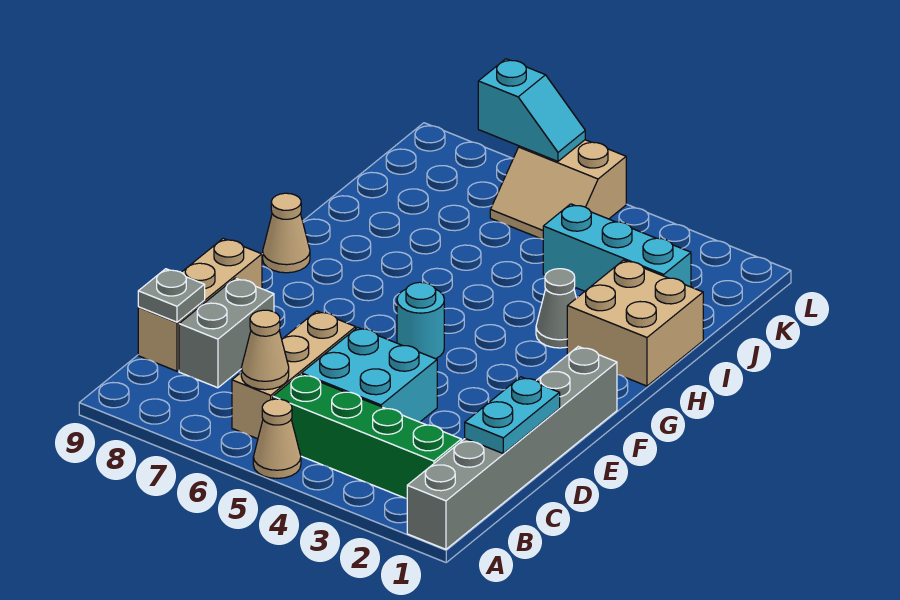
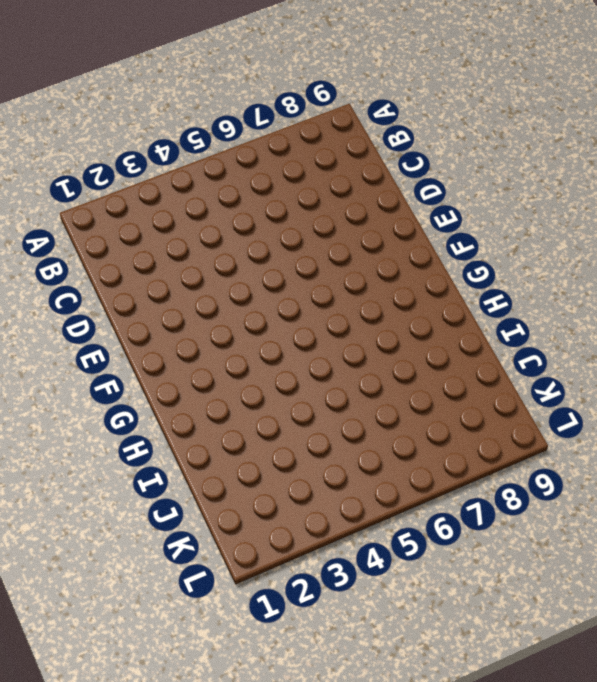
none -> grey 1x6 brick [407,347,617,549]
none -> tan 1x1 cone [253,399,301,478]
none -> green 1x4 brick [273,374,461,499]

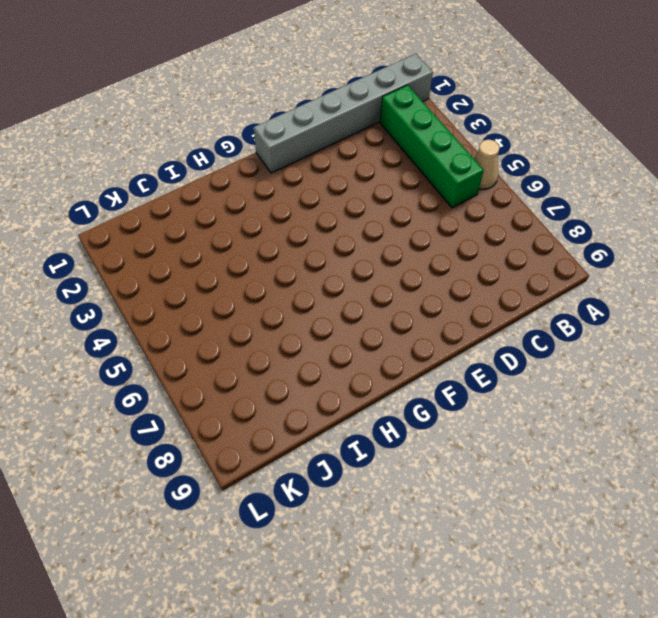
none -> tan 1x3 brick [232,311,356,439]
none -> cyan 2x2 brick [301,327,437,422]
none -> grey 1x2 brick [179,278,274,388]

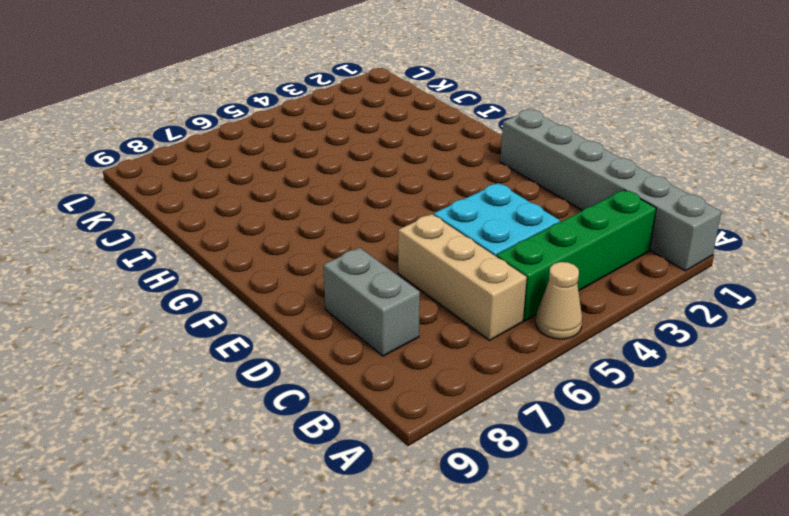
none -> tan 1x3 brick [138,238,262,371]
none -> cyan 1x1 round brick [397,282,444,359]
none -> tan 1x1 cone [263,193,310,273]

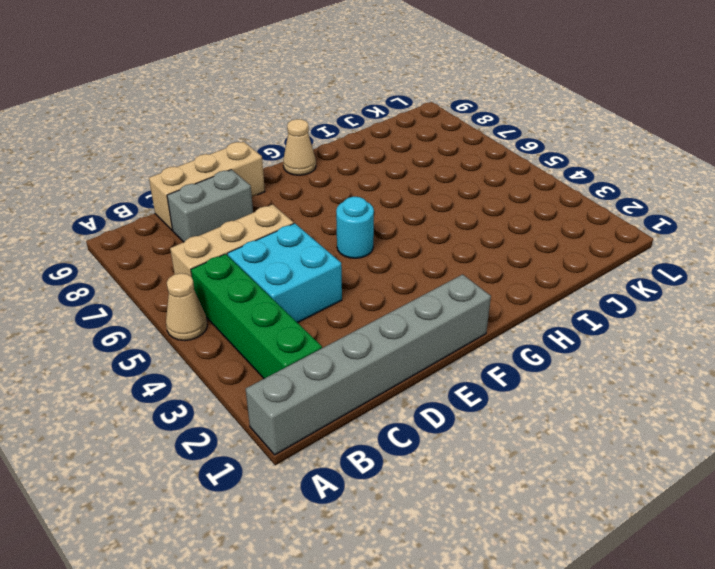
none -> tan 2x2 brick [567,260,703,386]
none -> grey 1x1 cone [536,269,576,348]
none -> cyan 1x3 brick [543,204,691,291]

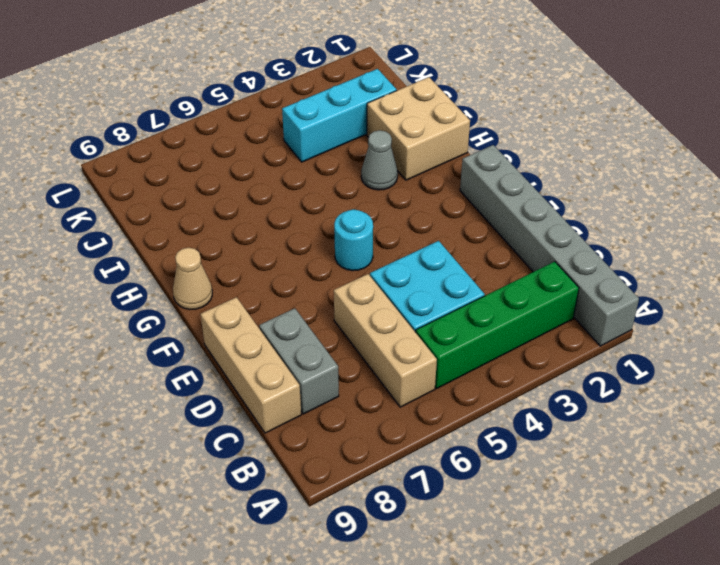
none -> tan 1x1 cone [253,399,301,478]
none -> tan 2x2 slope [490,140,626,239]
none -> tan 1x1 cone [241,310,289,390]

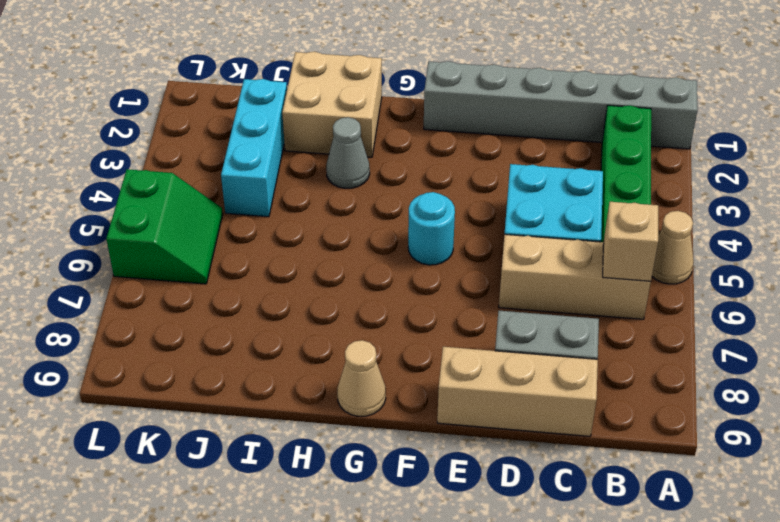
tan 1x1 brick [603,202,658,281] -> tan 1x1 cone [241,310,289,390]
green 2x2 slope [106,169,223,284] -> tan 2x2 slope [490,140,626,239]
none -> cyan 1x2 plate [465,377,560,454]
none -> grey 1x1 plate [138,269,205,322]
none -> cyan 1x2 slope [478,59,585,161]

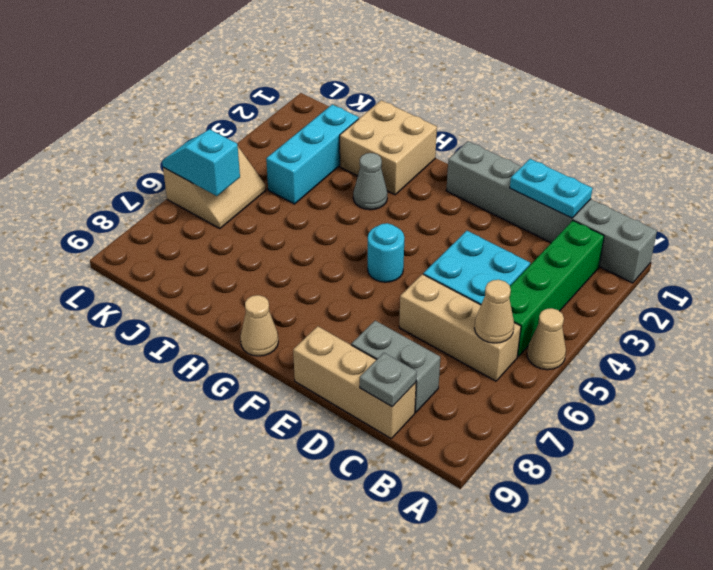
cyan 1x2 slope [162,129,240,196] -> cyan 1x2 slope turned to [478,59,585,161]

